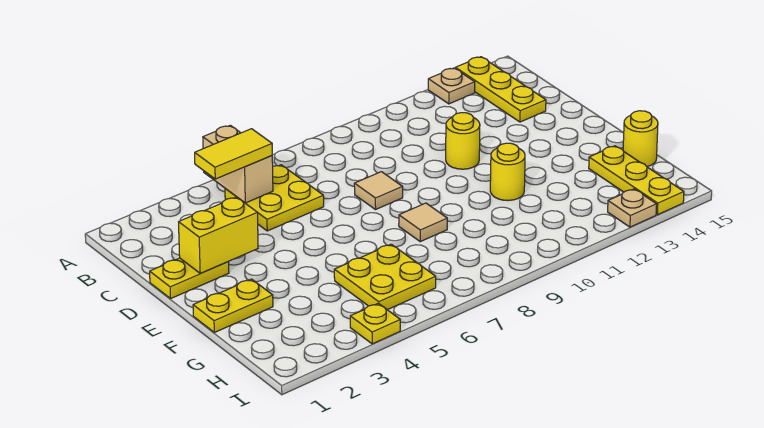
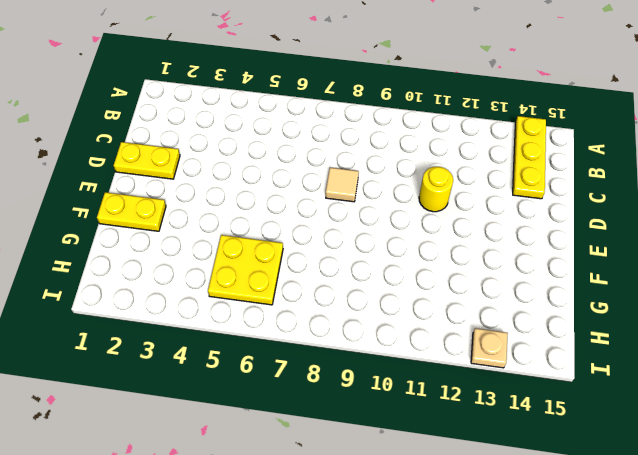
none -> tan 1x1 plate [428,68,475,104]
none -> yellow 2x2 plate [225,165,324,231]
none -> tan 1x1 tile [399,203,447,242]

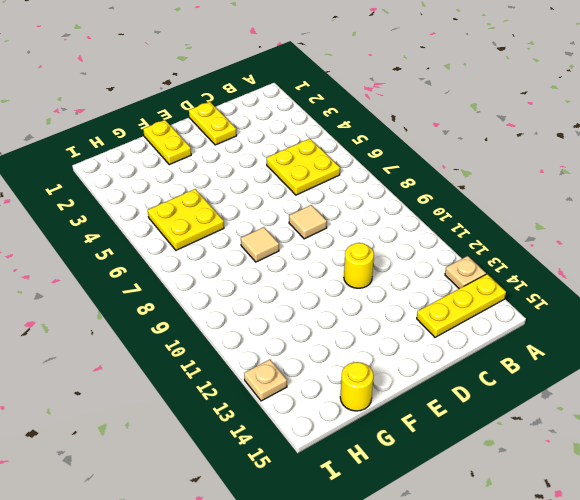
none -> yellow 1x1 round brick [490,143,525,201]
none -> yellow 1x3 plate [589,146,684,215]
none -> yellow 1x1 plate [350,303,400,344]

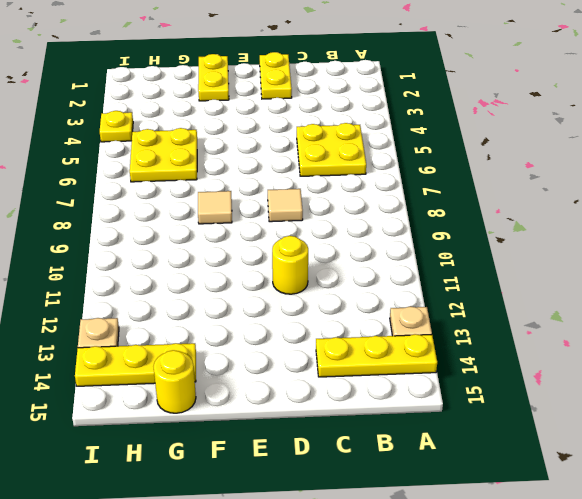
none -> yellow 1x1 round brick [490,143,525,201]
none -> tan 1x2 brick [203,125,273,203]
none -> yellow 1x2 brick [179,197,258,273]

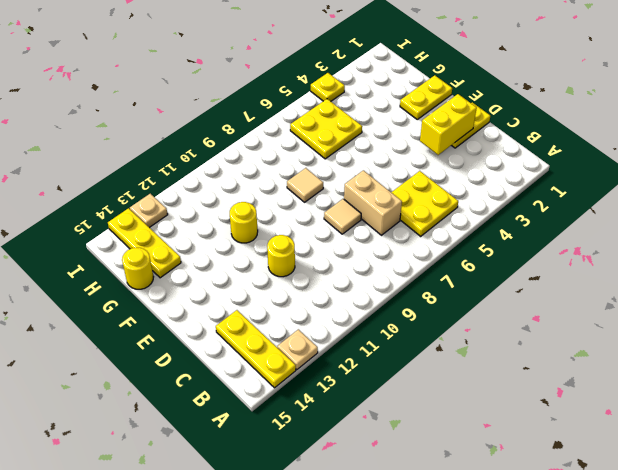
tan 1x2 brick [344,170,402,235] -> tan 1x2 brick moved to [203,125,273,203]
none -> yellow 1x2 tile [195,129,272,179]

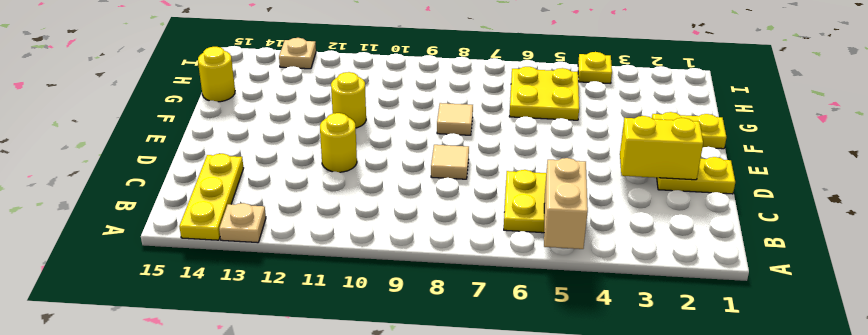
none -> yellow 1x3 plate [589,146,684,215]
none -> yellow 1x2 tile [195,129,272,179]

